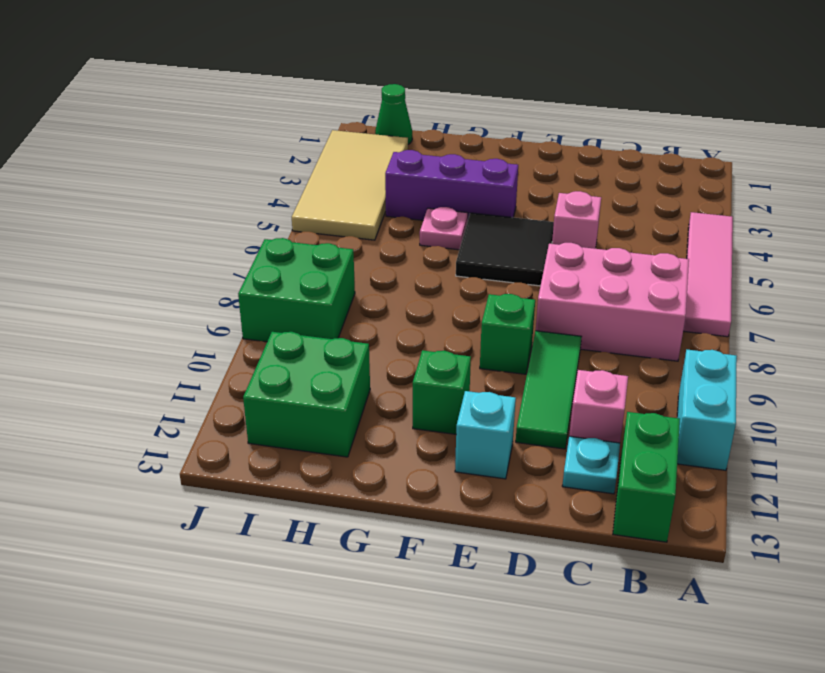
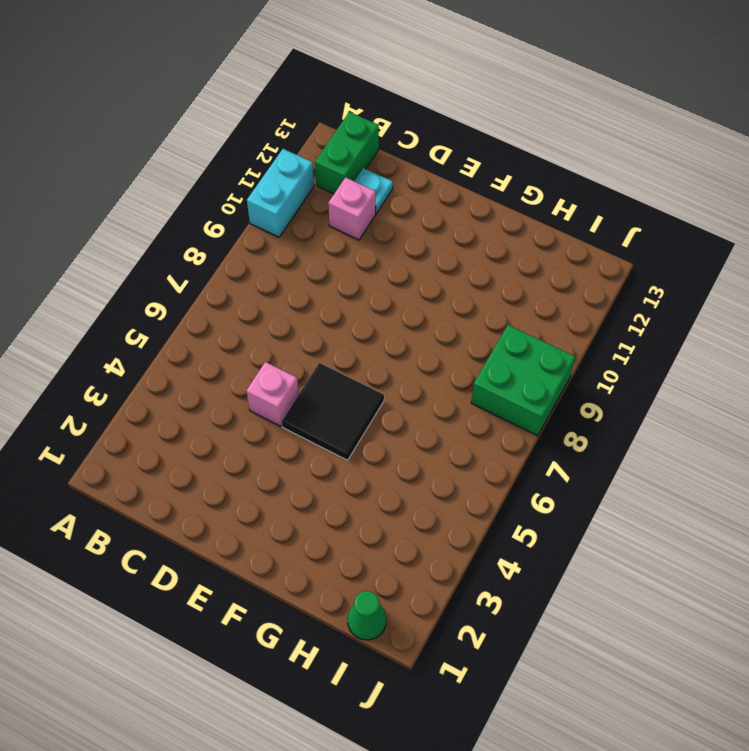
none -> pink 1x4 tile [683,212,733,337]
none -> pink 2x3 brick [536,243,689,361]
none -> green 1x3 tile [516,331,582,449]

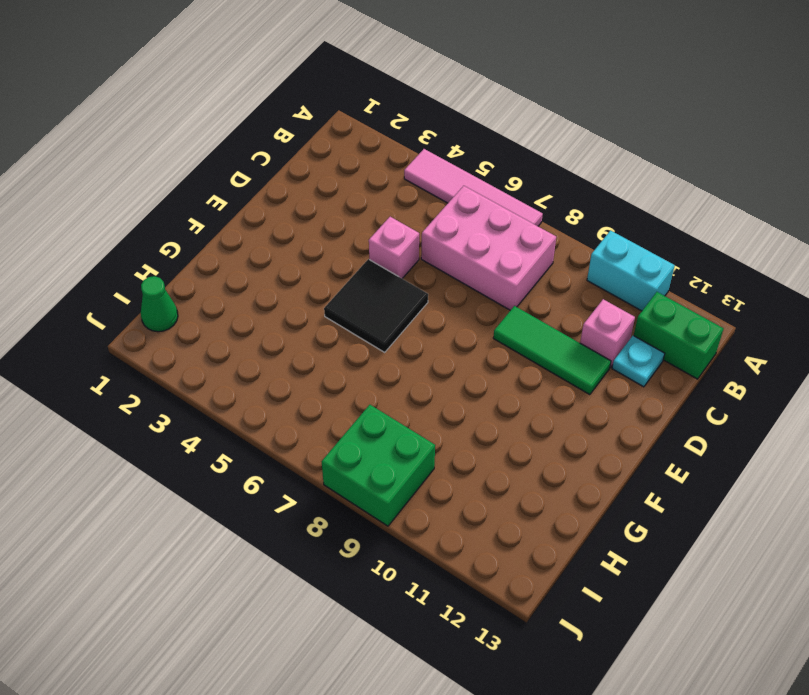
pink 2x3 brick [421,186,556,310] -> pink 2x3 brick turned to [536,243,689,361]
none -> green 1x1 brick [480,294,535,374]
none -> cyan 1x1 brick [455,391,516,479]
none -> purple 1x3 brick [385,150,518,220]

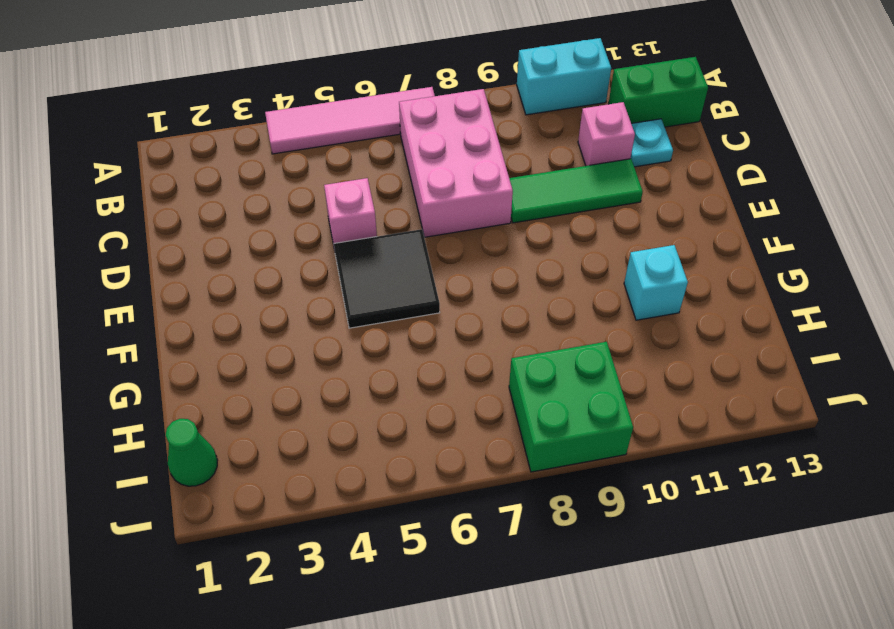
cyan 1x1 brick [624,245,688,320] -> cyan 1x1 brick moved to [455,391,516,479]
none -> green 1x1 brick [480,294,535,374]
none -> purple 1x3 brick [385,150,518,220]
none -> green 1x1 brick [413,350,471,434]

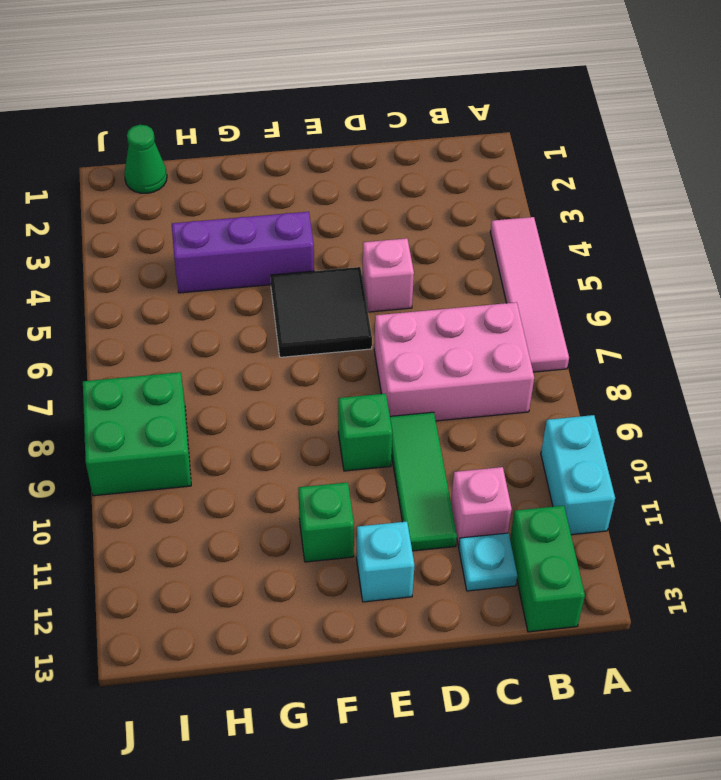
none -> pink 1x1 plate [420,207,468,250]
none -> green 2x2 brick [243,332,370,457]
none -> tan 2x4 tile [292,130,408,240]

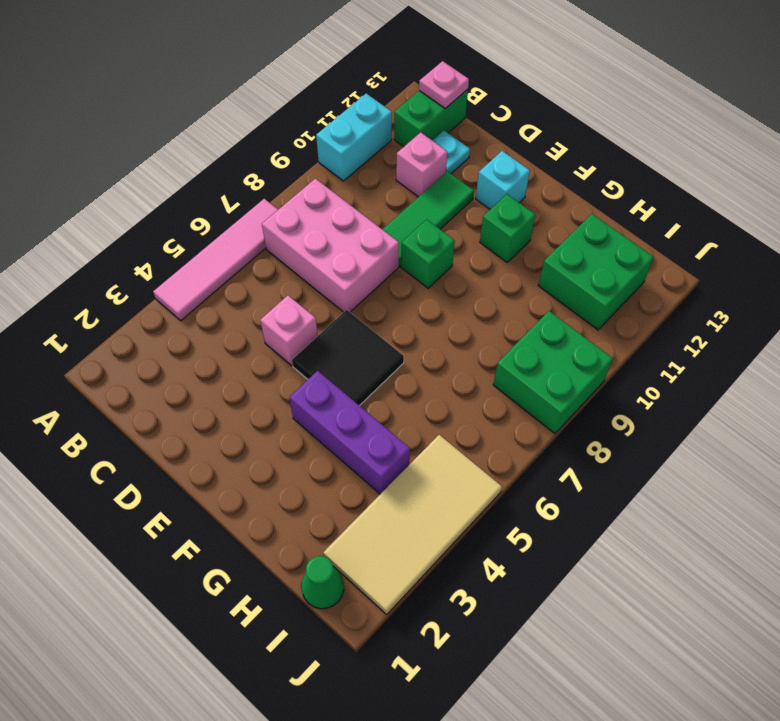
pink 1x1 plate [419,61,469,108] -> pink 1x1 plate moved to [420,207,468,250]

